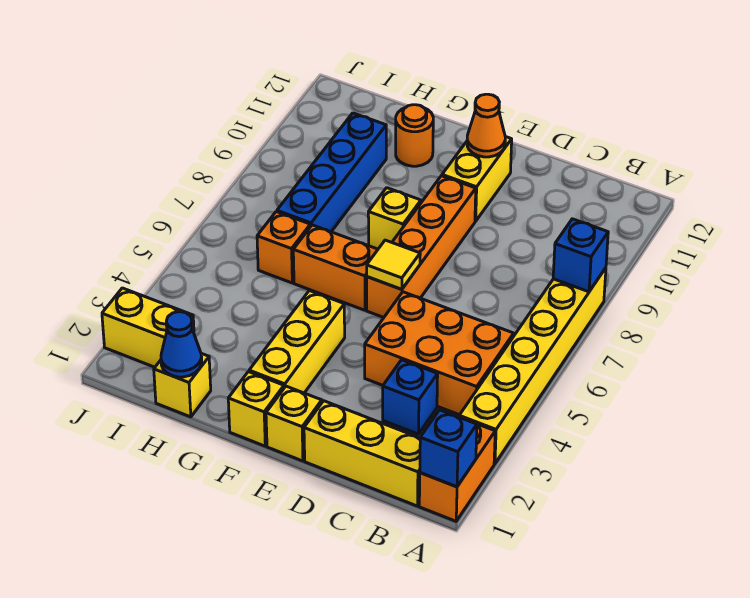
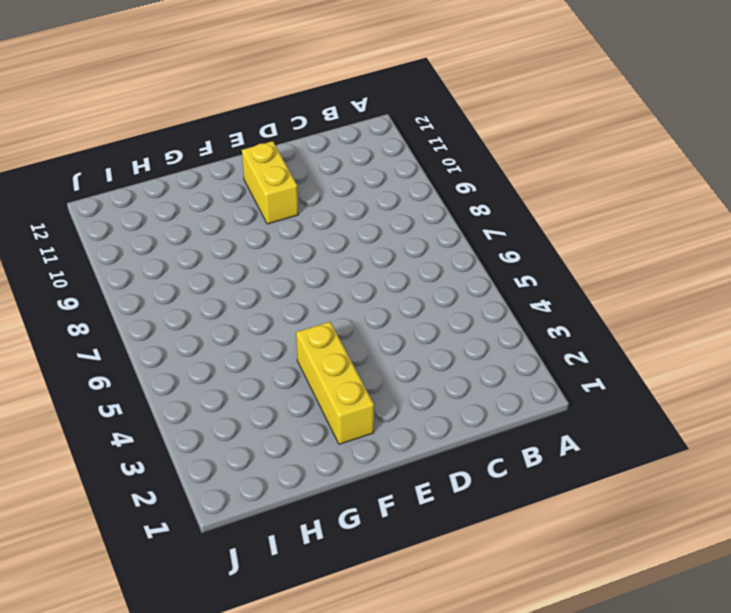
none -> orange 1x2 brick [419,418,495,521]
none -> yellow 1x6 brick [459,268,606,464]
none -> yellow 1x3 brick [304,401,420,506]

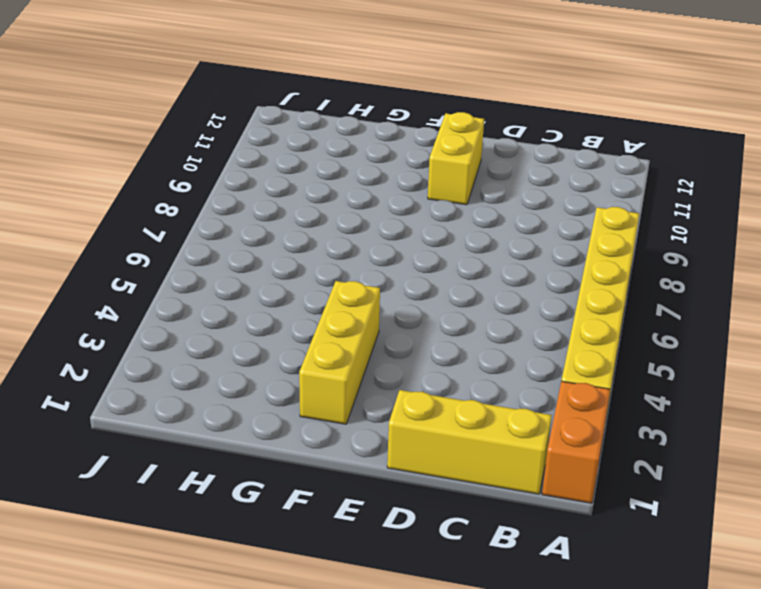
none -> orange 2x3 brick [365,292,514,415]
none -> blue 1x1 brick [383,360,438,434]
none -> yellow 1x1 brick [266,386,322,461]

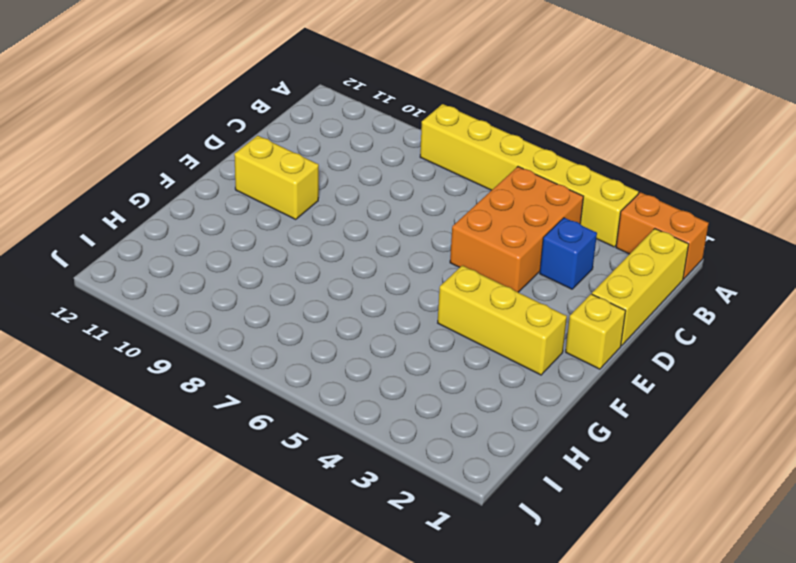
none -> orange 1x4 brick [367,176,476,317]
none -> yellow 1x1 brick [228,372,284,446]
none -> orange 1x2 brick [293,225,378,310]

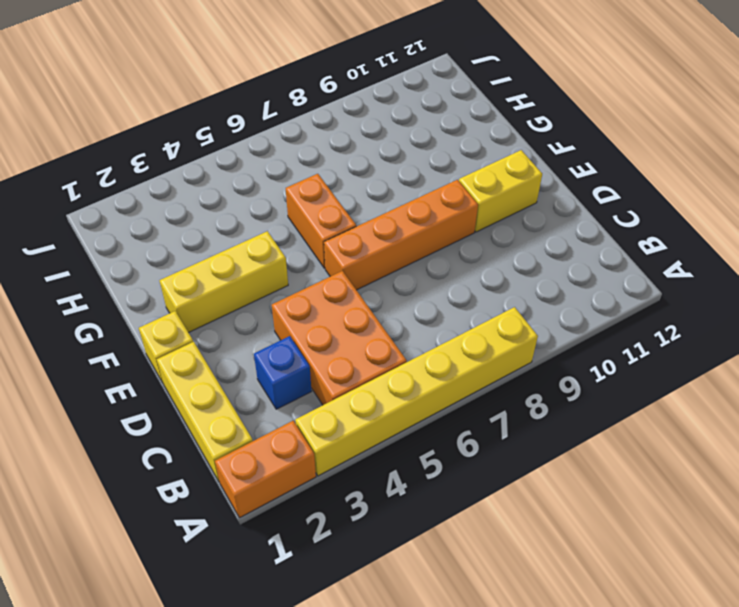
none -> yellow 1x1 brick [228,372,284,446]
none -> yellow 1x1 brick [368,188,421,249]
none -> orange 1x1 round brick [396,105,433,166]

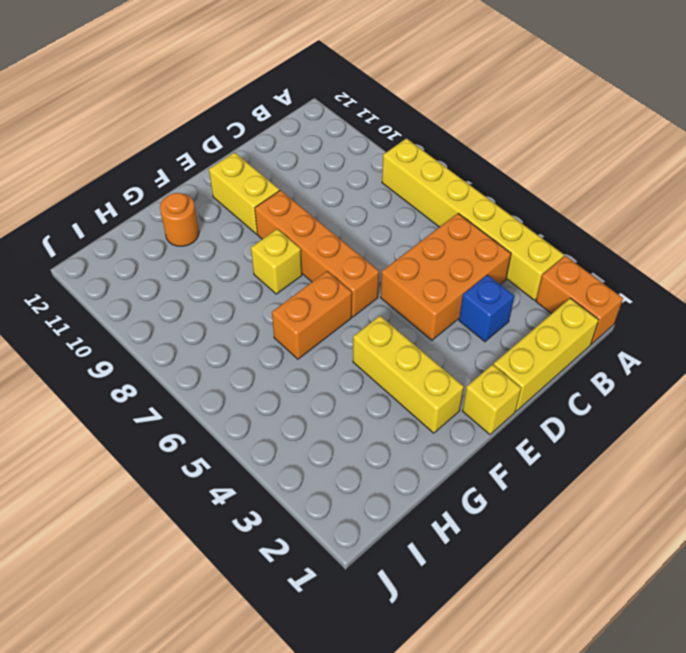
none -> yellow 1x1 brick [228,372,284,446]
none -> yellow 1x1 brick [154,353,211,417]
none -> orange 1x1 brick [257,212,310,283]

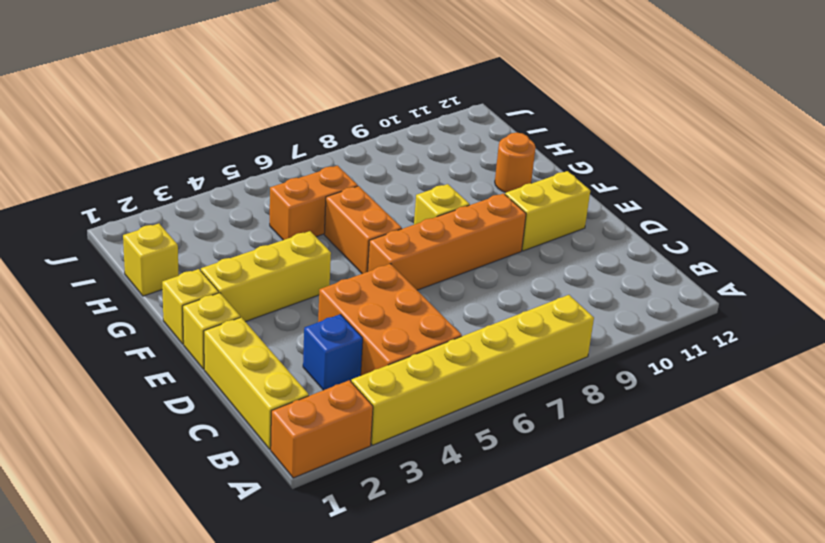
orange 1x2 brick [270,166,358,240] -> orange 1x1 brick [257,212,310,283]
none -> blue 1x4 brick [277,113,386,232]
none -> yellow 1x2 brick [102,288,194,367]
none -> blue 1x1 brick [420,410,477,487]

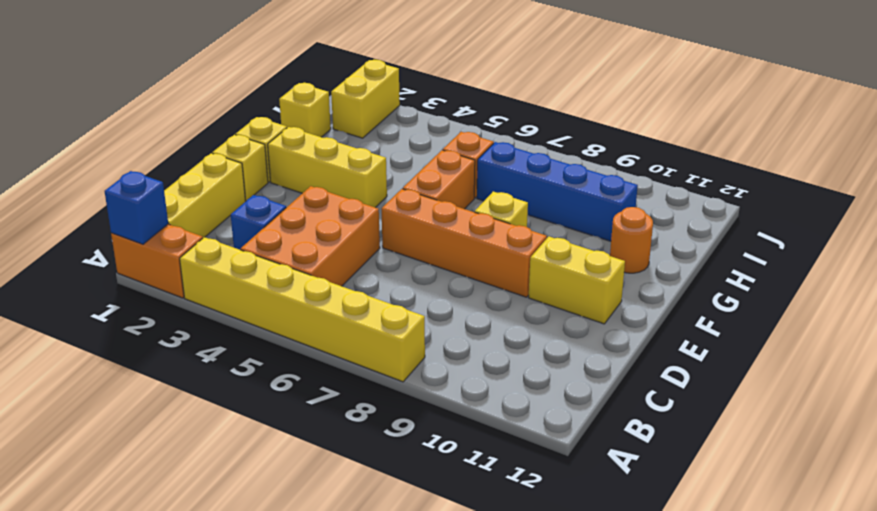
none -> blue 1x1 brick [553,219,608,292]
none -> yellow 1x1 tile [367,240,420,289]
none -> orange 1x1 cone [467,94,505,157]

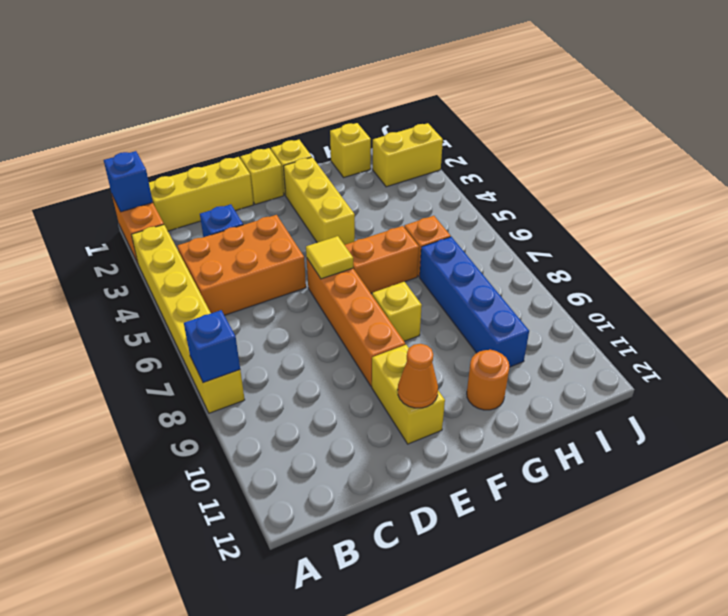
none -> blue 1x1 cone [161,312,202,377]

